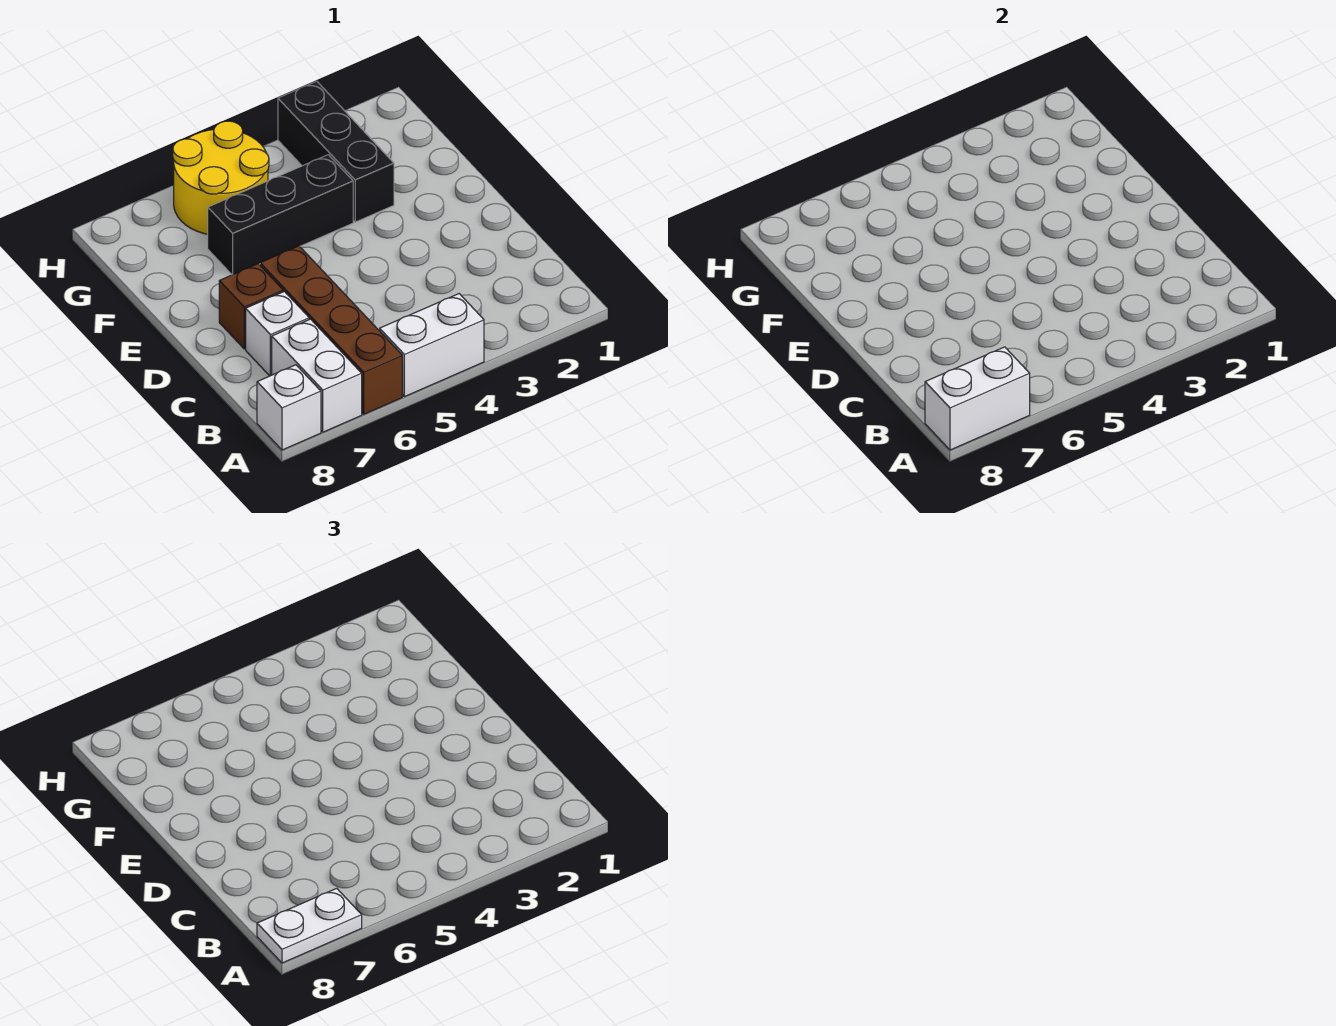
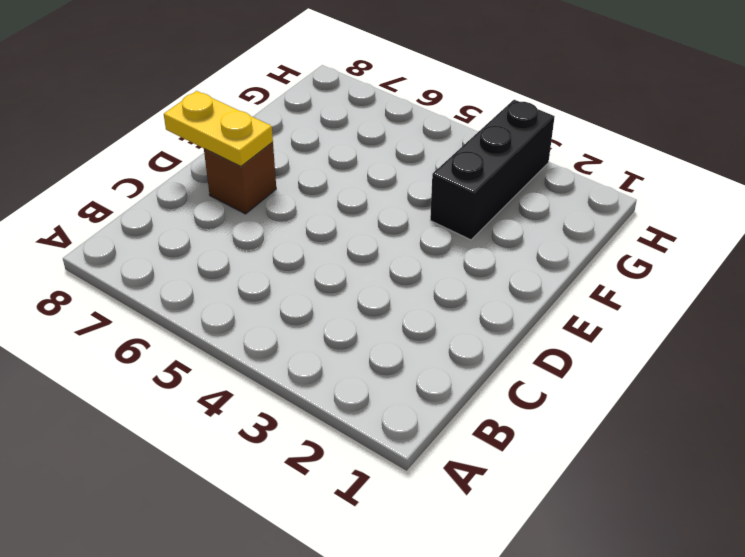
yellow 1x2 plate [164,91,273,166] -> none
none -> white 1x2 brick [380,294,484,397]
none -> brown 1x4 brick [260,246,402,414]

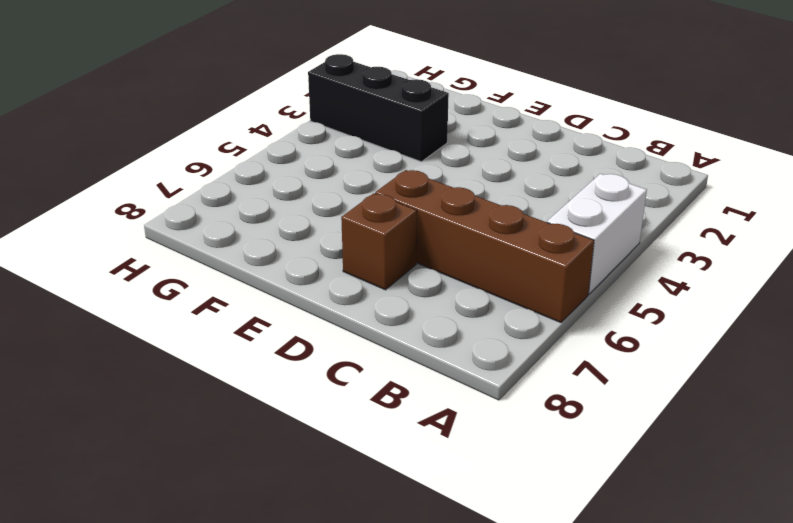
none -> white 1x2 brick [272,319,362,432]
none -> white 1x1 brick [257,365,321,450]

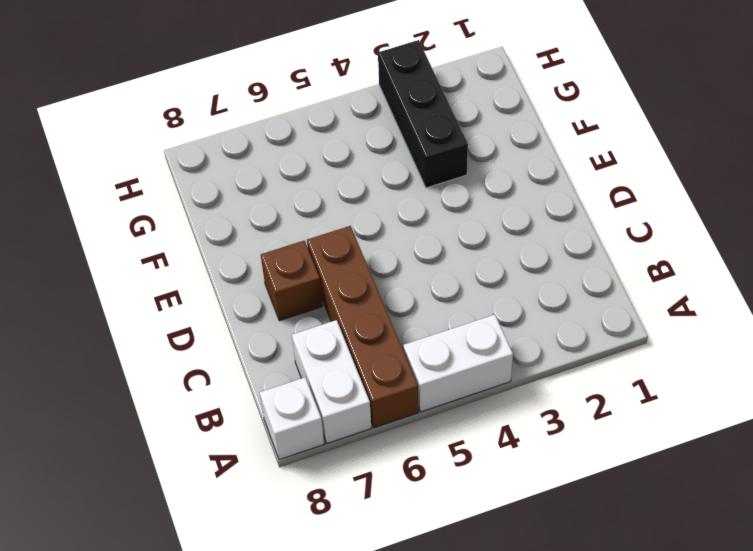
none -> white 1x1 brick [246,291,309,376]
none -> black 1x3 brick [208,155,353,275]

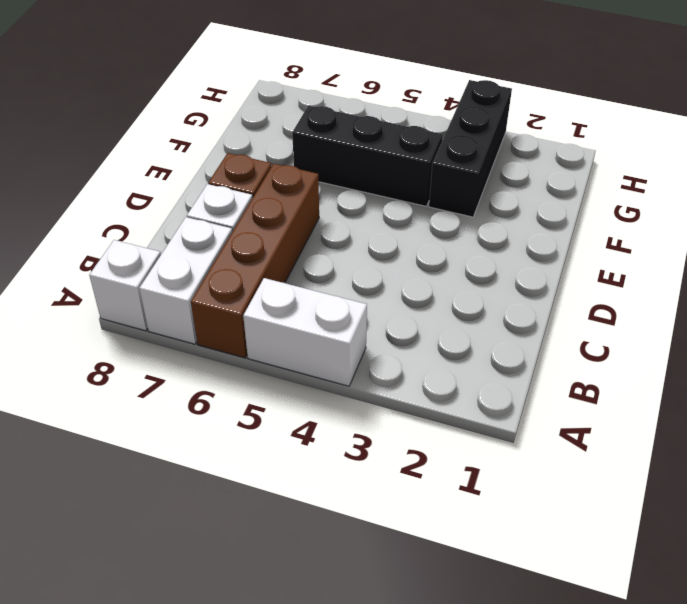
none -> yellow 2x2 round brick [173,121,269,234]
none -> white 1x2 brick [925,347,1030,450]

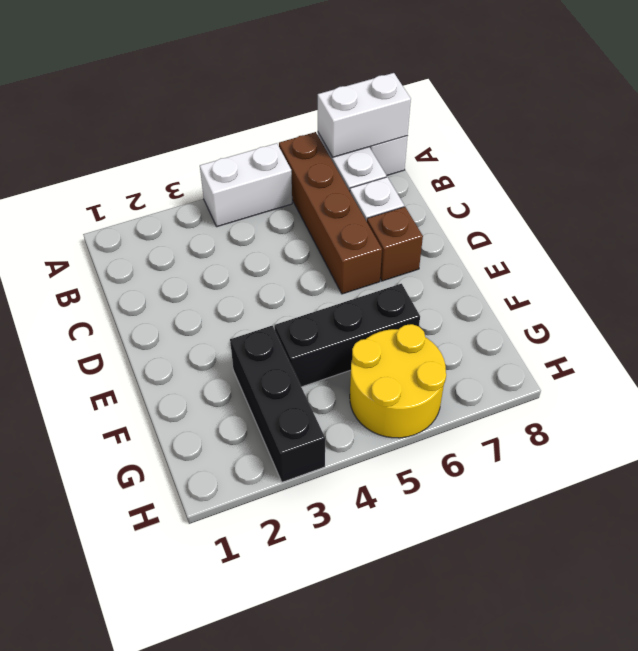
none -> white 1x2 plate [257,888,362,963]

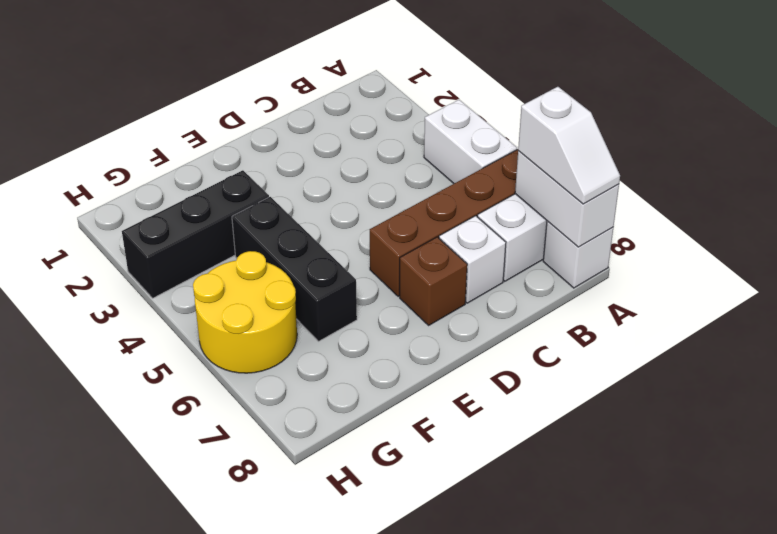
white 1x2 slope [518,87,620,204] -> white 1x2 plate [257,888,362,963]

